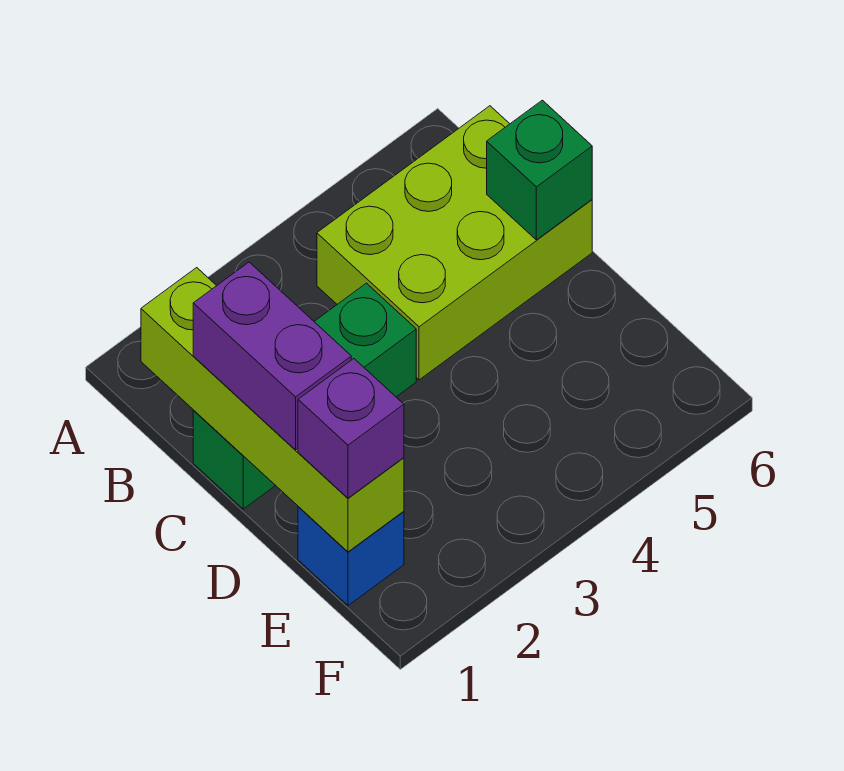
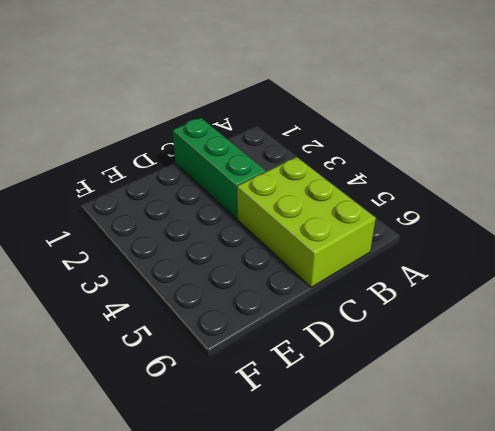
none -> blue 1x1 brick [298,507,404,606]
none -> lime 1x4 brick [141,268,404,552]

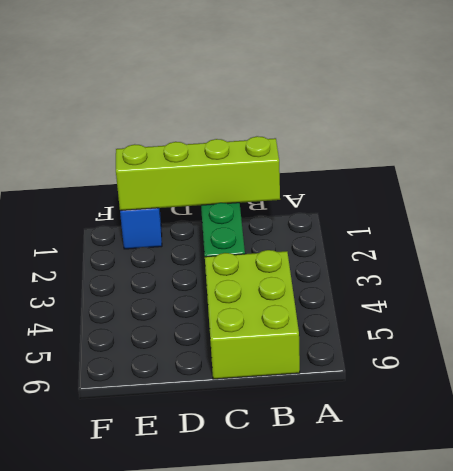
none -> green 1x1 brick [487,100,592,240]
none -> purple 1x2 brick [193,262,351,450]

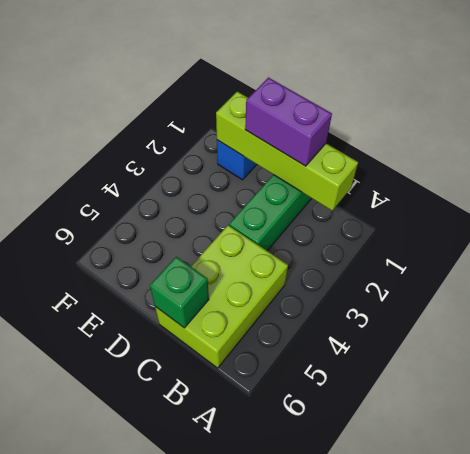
none -> purple 1x1 brick [298,359,404,498]

